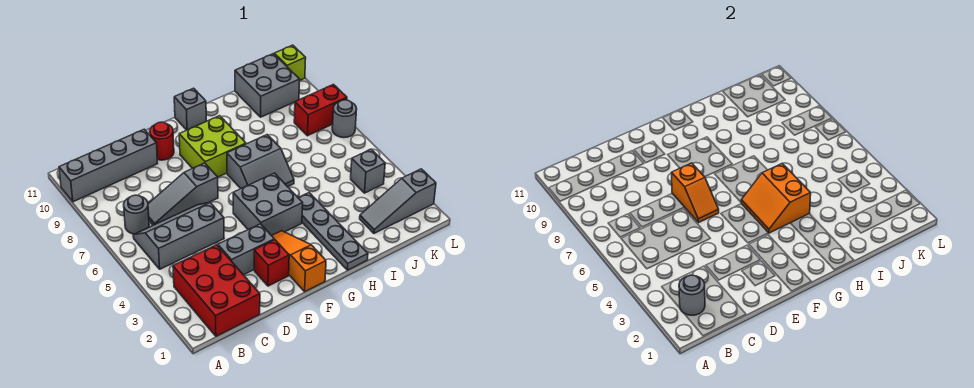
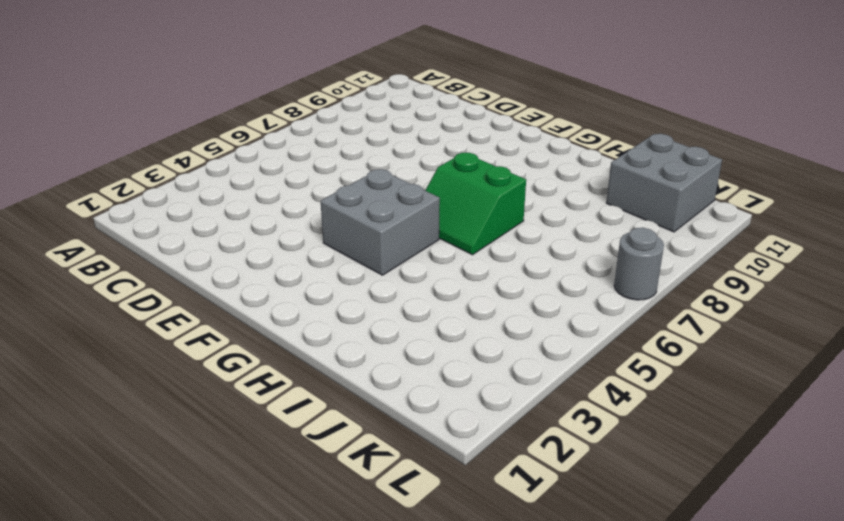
green 2x2 slope [425,153,526,255] -> grey 2x2 slope [227,135,294,188]
none -> grey 1x4 brick [59,129,158,202]
none -> red 2x3 brick [173,245,260,336]
none -> grey 2x3 slope [133,203,224,269]

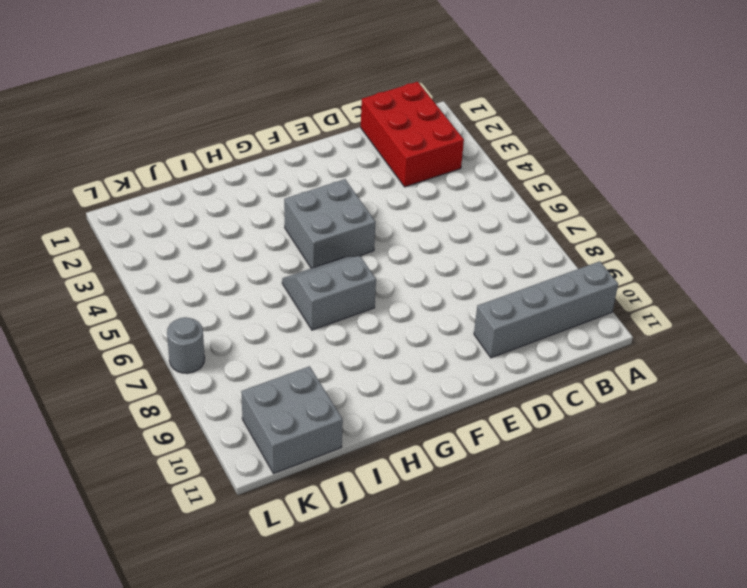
none -> grey 2x3 slope [133,203,224,269]
none -> grey 1x1 round brick [124,195,149,234]
none -> grey 1x3 slope [148,163,218,225]

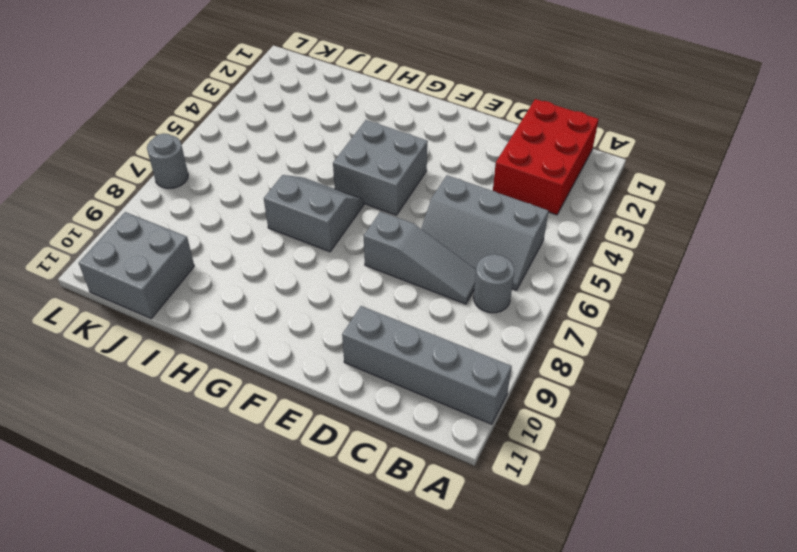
none -> grey 1x2 brick [218,224,274,275]
none -> red 1x1 brick [254,240,289,286]
none -> red 1x1 round brick [150,122,174,160]

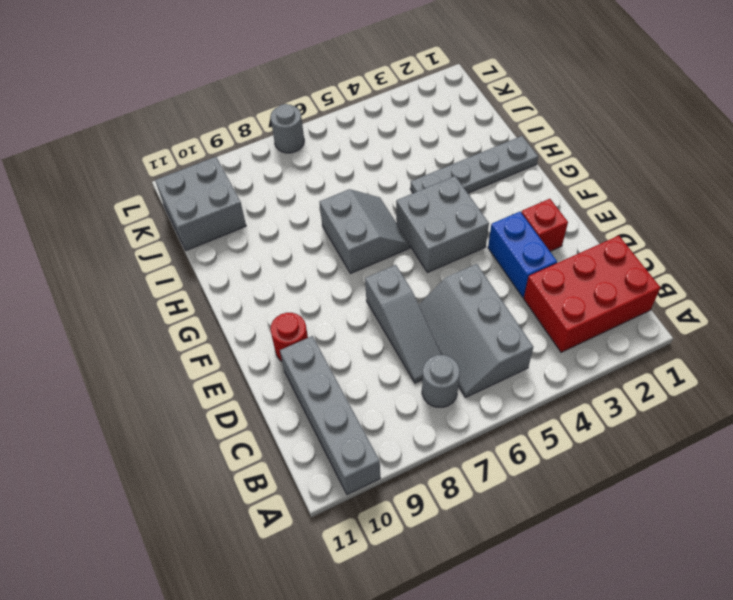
blue 1x2 brick [488,212,557,297] -> grey 1x2 brick [218,224,274,275]
none -> orange 1x3 slope [272,231,326,292]
none -> lime 2x2 brick [179,116,246,177]
none -> grey 1x1 brick [174,88,206,130]

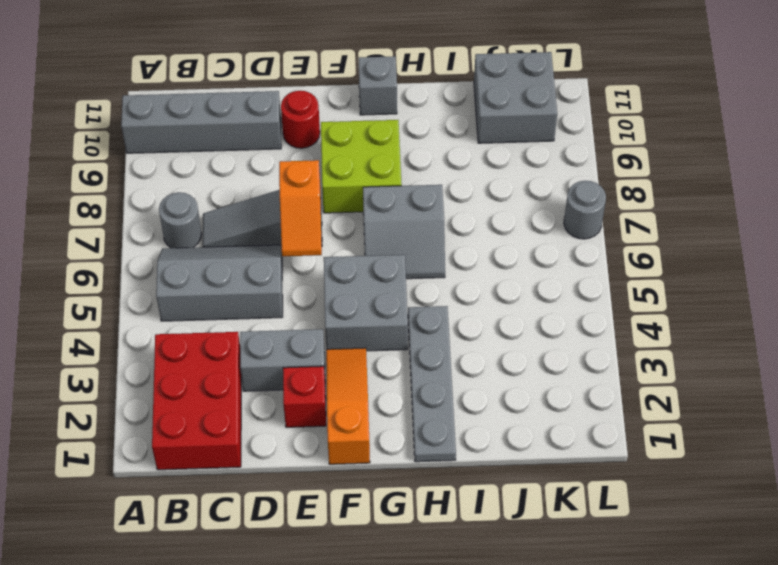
none -> grey 1x3 slope [360,169,436,233]
none -> grey 1x1 brick [351,149,385,193]
none -> red 1x2 brick [294,85,347,136]

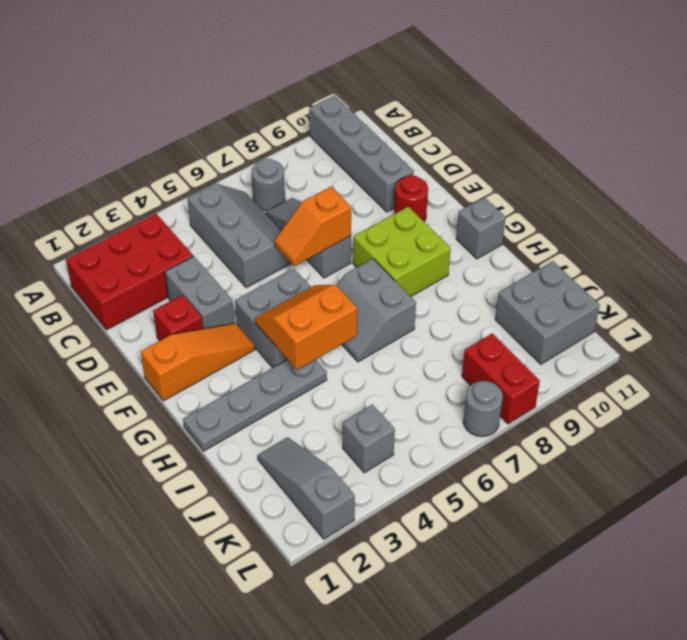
none -> lime 1x1 brick [274,45,306,80]
none -> grey 1x1 round brick [679,275,705,315]

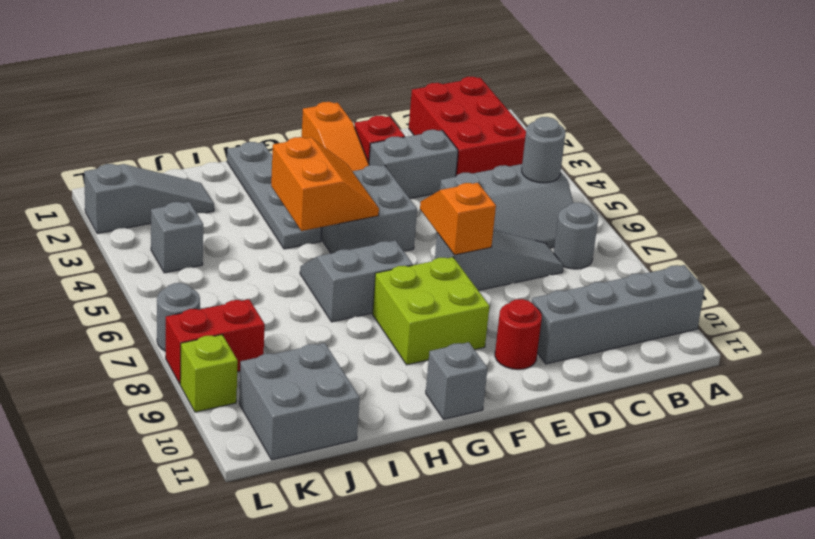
grey 1x1 round brick [522,117,565,183] -> grey 1x1 round brick moved to [679,275,705,315]
lime 1x1 brick [180,335,238,412] -> lime 1x1 brick moved to [274,45,306,80]

